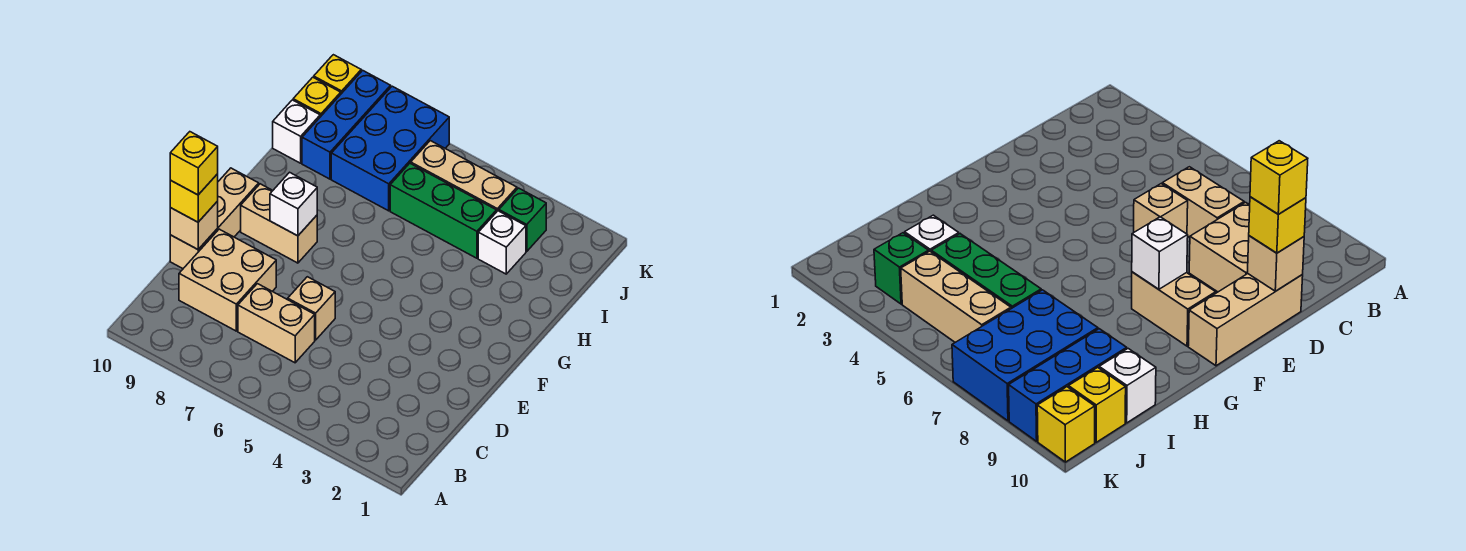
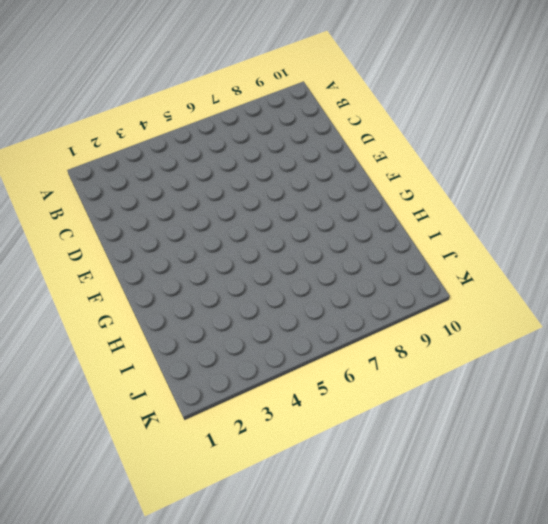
none -> tan 1x2 brick [238,284,315,363]
none -> tan 2x2 brick [179,229,276,331]
none -> tan 1x1 brick [288,277,335,340]

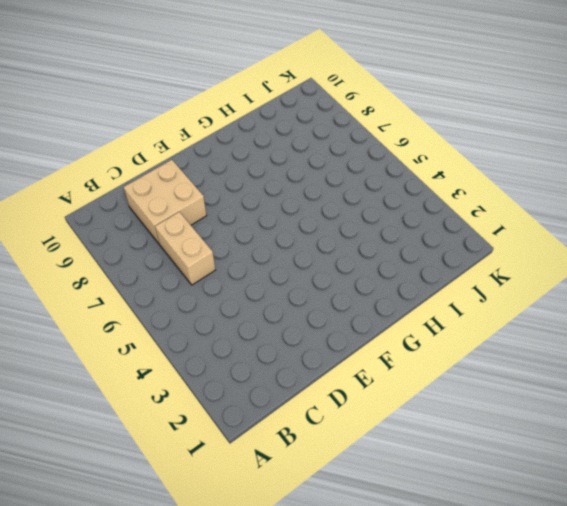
none -> tan 1x1 brick [288,277,335,340]
none -> tan 1x3 brick [170,168,259,269]
none -> tan 1x2 brick [241,184,317,263]

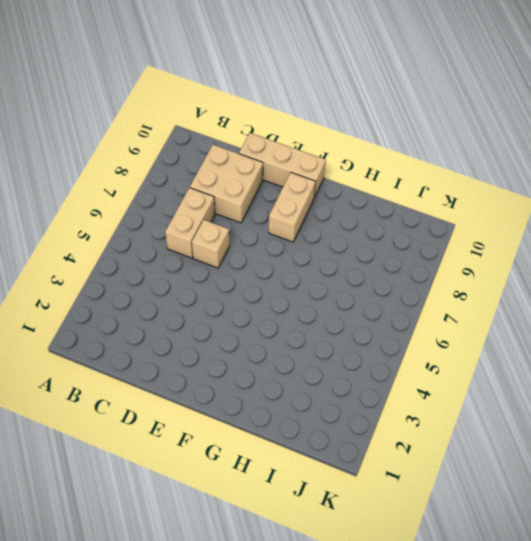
none -> white 1x1 brick [478,211,526,274]
none -> green 1x3 brick [390,163,496,258]
none -> blue 2x3 brick [331,86,449,211]

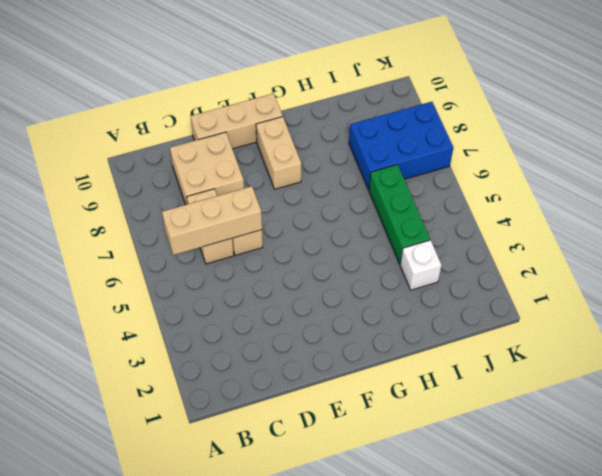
tan 1x3 brick [162,186,262,255] -> tan 1x3 brick turned to [411,141,517,212]
none -> blue 1x3 brick [302,70,391,179]
none -> white 1x1 brick [273,100,320,163]
none -> green 1x1 brick [499,188,546,251]

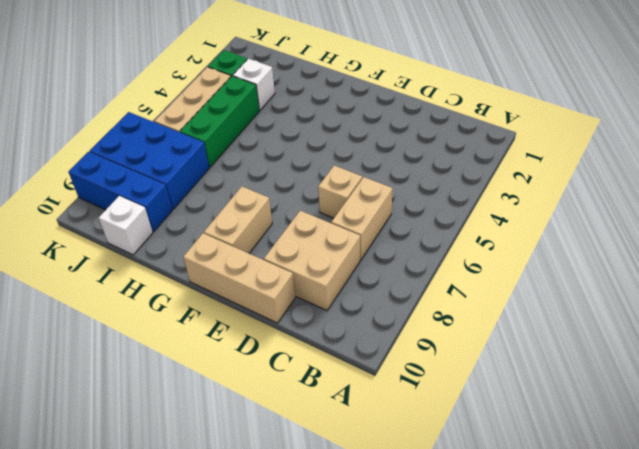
none -> yellow 1x1 brick [293,77,341,117]
none -> yellow 1x1 brick [314,55,361,94]
none -> tan 1x1 brick [170,201,218,249]

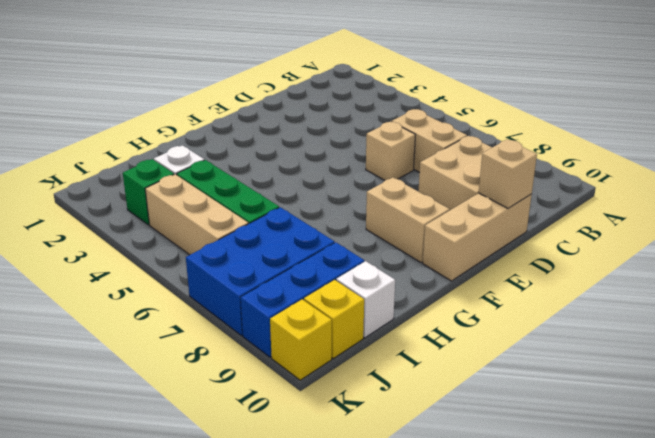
none -> white 1x1 brick [270,172,317,236]
none -> yellow 1x1 brick [170,174,218,222]
none -> yellow 1x1 brick [170,132,218,195]

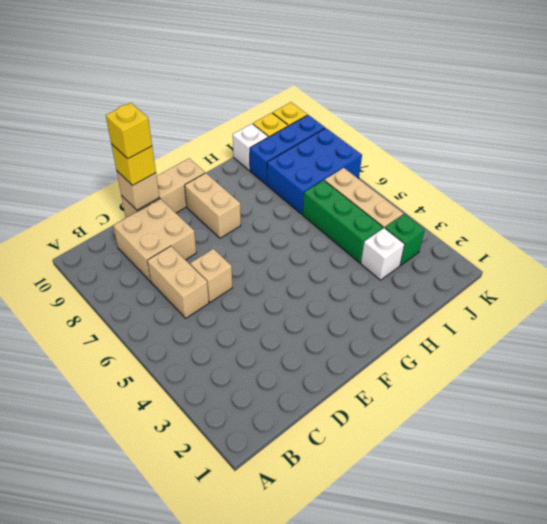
none -> white 1x1 brick [270,172,317,236]

